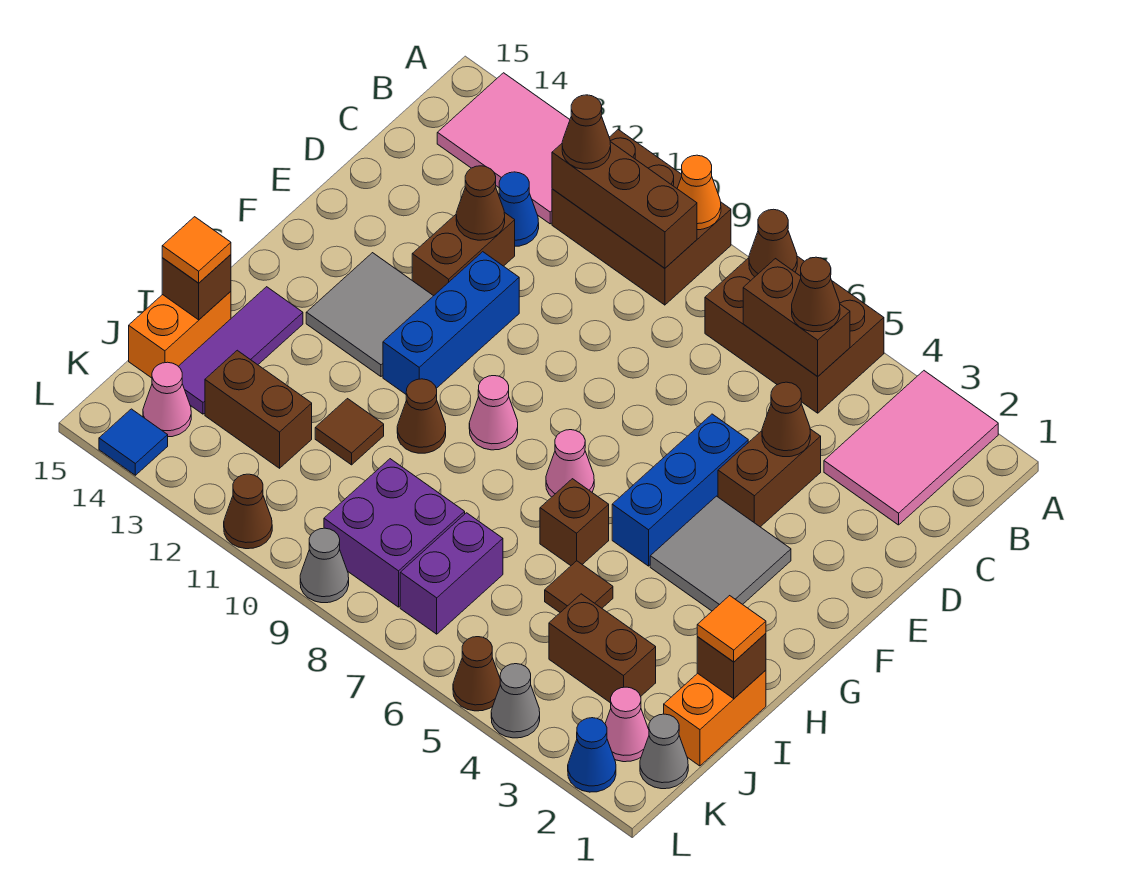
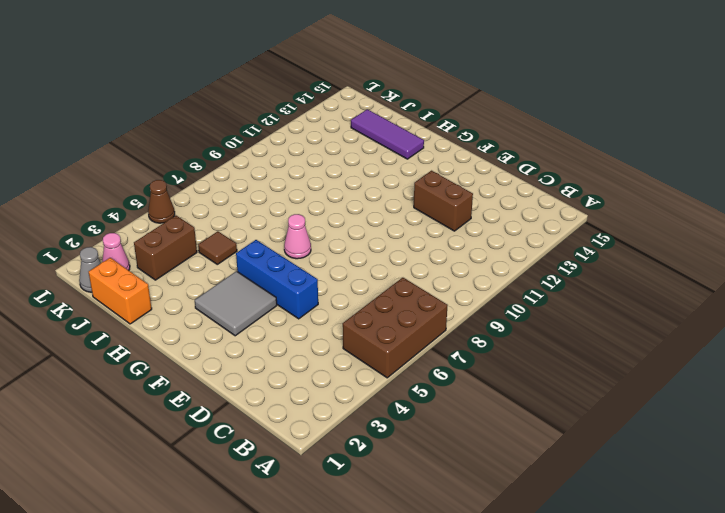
none -> pink 2x3 tile [824,371,998,525]
none -> brown 2x3 brick [552,130,731,305]
none -> pink 2x3 tile [437,73,570,224]
none -> blue 1x1 cone [499,172,539,246]

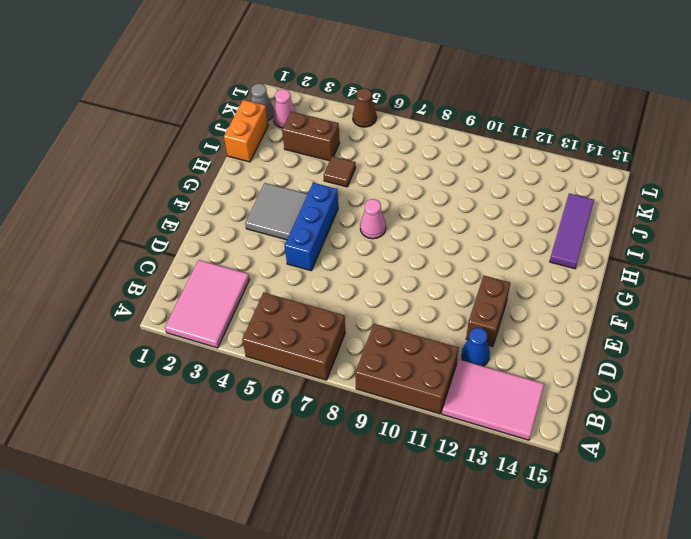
none -> brown 1x2 brick [718,429,821,527]
none -> blue 1x3 brick [383,252,519,394]
none -> grey 2x2 tile [306,253,433,376]
none -> pink 1x1 cone [469,376,518,450]

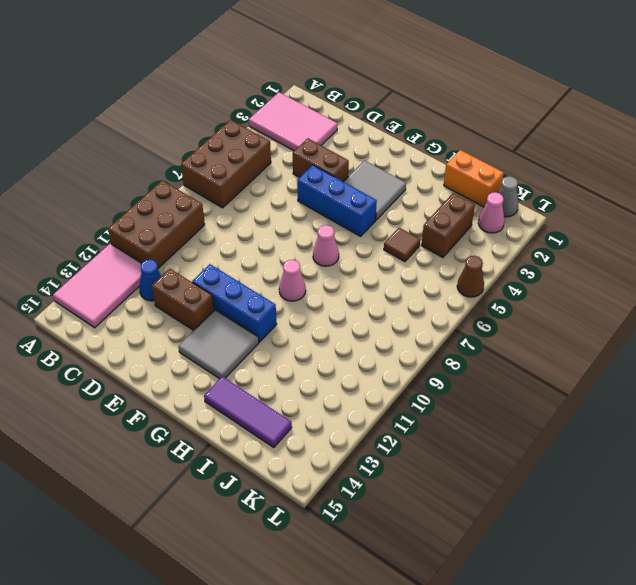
none -> brown 1x1 brick [540,479,609,566]
none -> brown 1x1 cone [397,379,446,453]
none -> brown 1x1 tile [315,399,384,465]
none -> orange 1x2 brick [129,291,231,378]

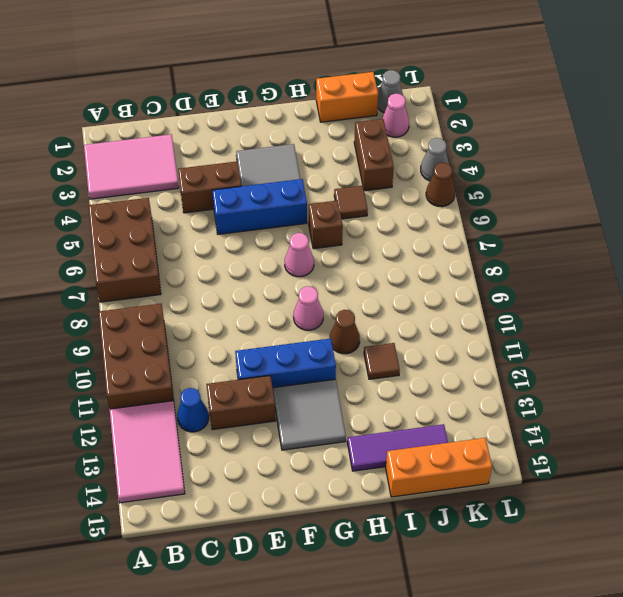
orange 1x3 brick [386,438,492,497] -> orange 1x2 brick [129,291,231,378]
none -> purple 1x2 brick [400,513,503,634]
none -> purple 2x2 brick [324,459,465,607]
none -> brown 1x2 brick [205,350,312,468]
none -> pink 1x1 cone [143,362,191,437]

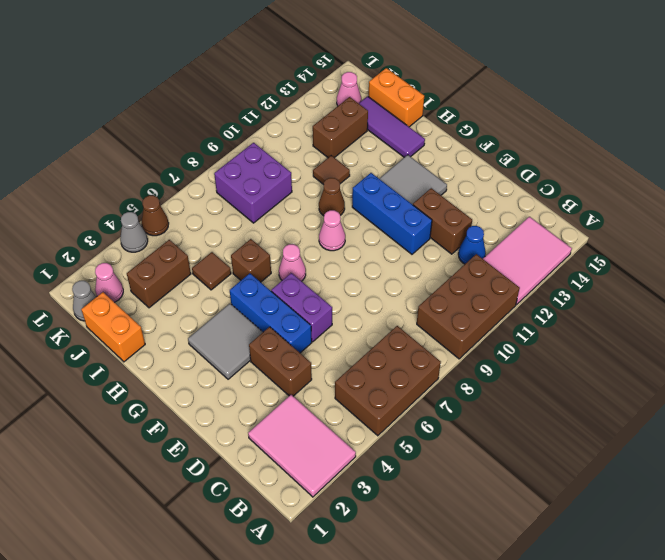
purple 1x2 brick [271,273,332,342] -> purple 1x2 brick moved to [400,513,503,634]
none -> blue 1x1 cone [568,718,616,792]
none -> grey 1x1 cone [300,528,349,603]
none -> brown 1x1 cone [224,474,272,549]
none -> blue 1x1 tile [99,409,168,475]

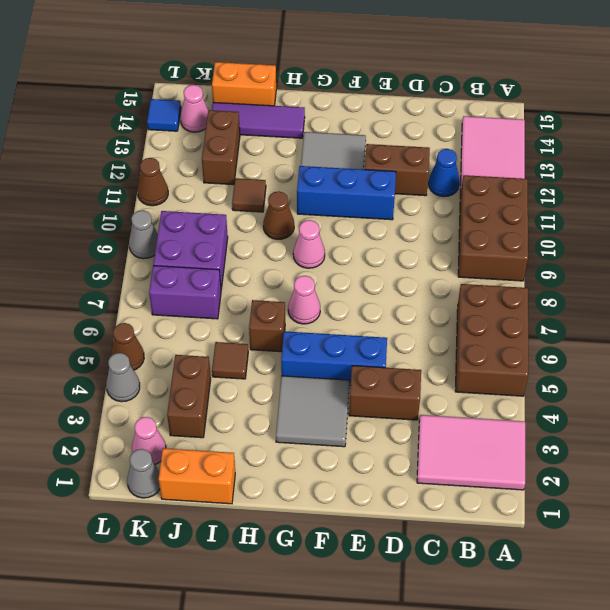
none -> blue 1x1 cone [568,718,616,792]
none -> brown 1x1 cone [749,209,797,277]
none -> orange 1x1 cone [677,155,721,230]
none -> brown 1x2 brick [743,259,850,377]

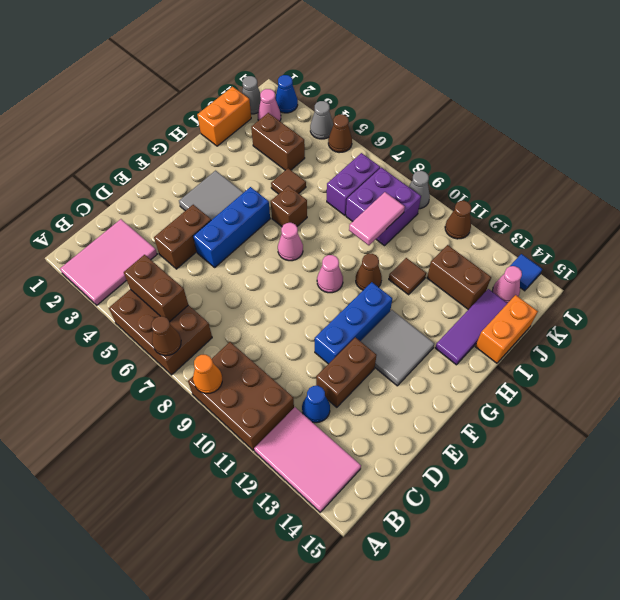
pink 1x2 tile [349,192,405,245] -> none
none -> brown 1x3 brick [552,142,697,268]
none -> brown 1x1 cone [762,382,810,457]
none -> brown 1x1 cone [456,166,505,240]
none -> brown 1x1 brick [697,633,766,699]

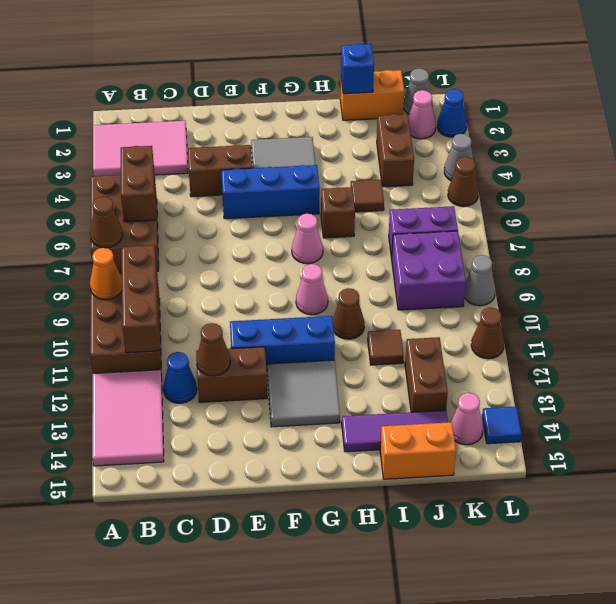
blue 1x1 brick [341,44,374,94] -> brown 1x1 brick [697,633,766,699]
none -> brown 1x1 cone [762,382,810,457]
none -> brown 1x1 brick [162,255,231,320]
none -> brown 1x1 cone [792,257,840,332]
none -> brown 1x1 cone [562,95,611,169]

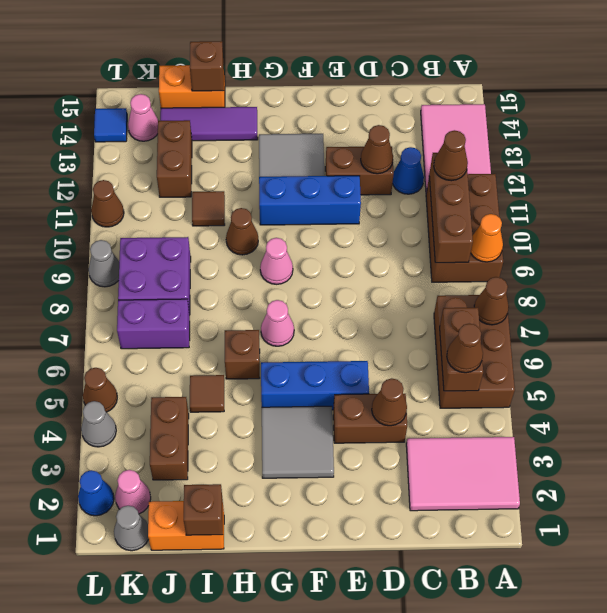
none -> orange 1x1 tile [697,596,766,662]
none -> orange 1x1 tile [162,217,231,283]

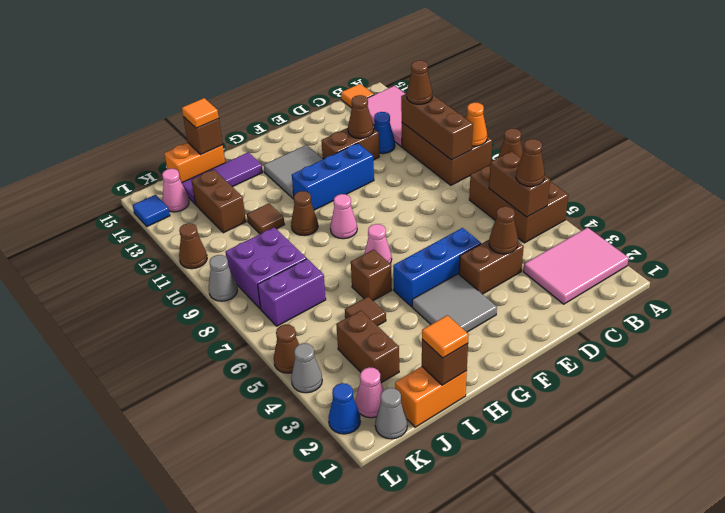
orange 1x1 tile [341,84,374,108] -> none

